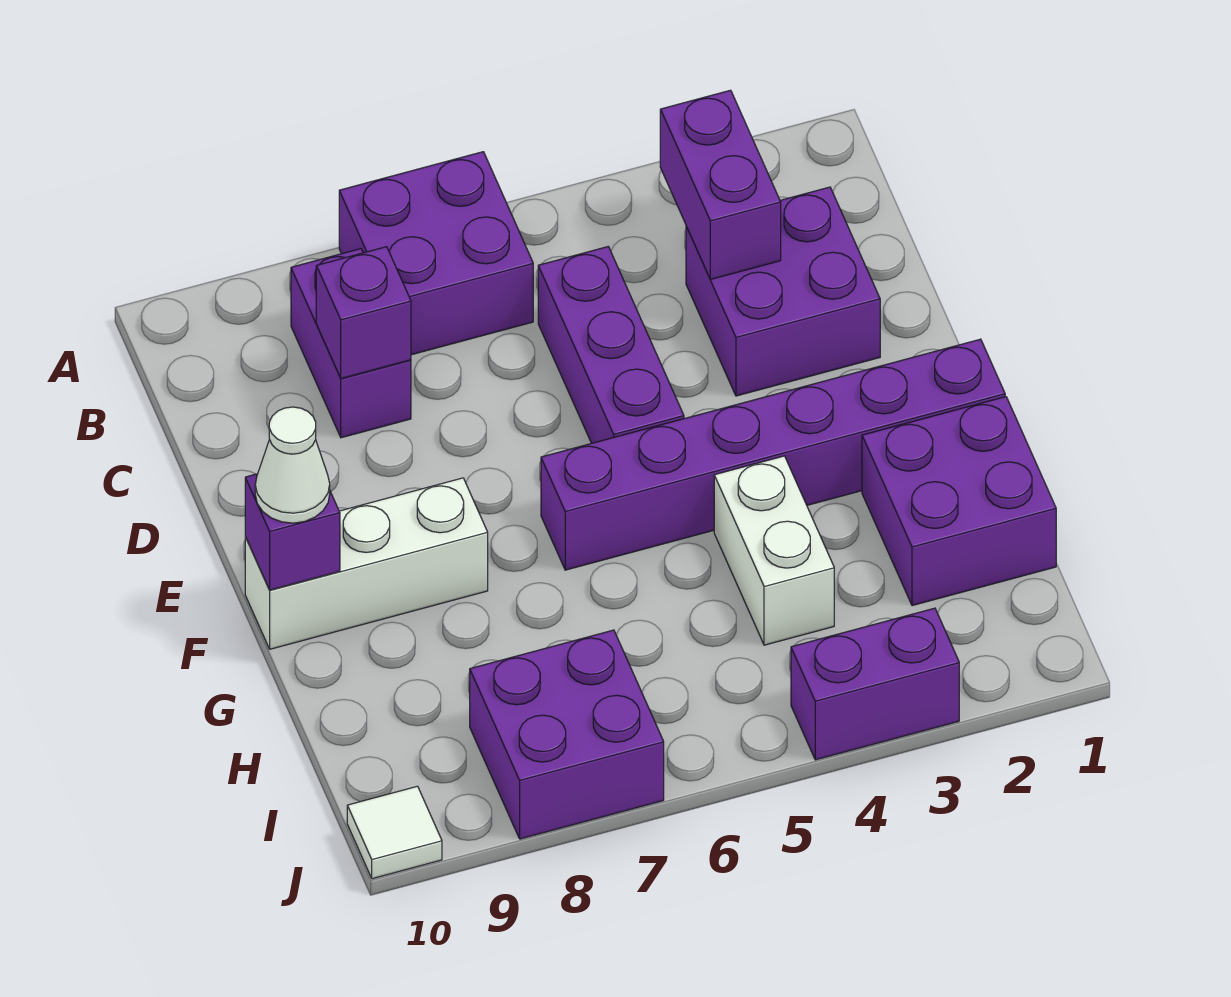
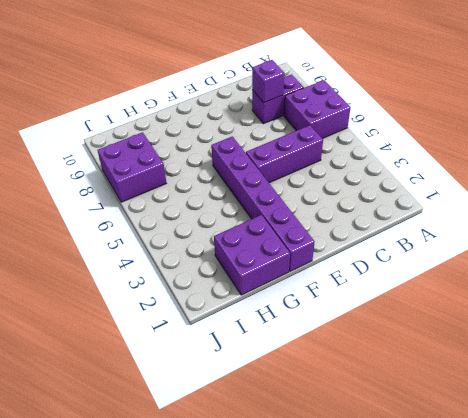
none -> purple 2x2 brick [686,187,880,396]
none -> white 1x3 brick [245,478,488,649]
none -> white 1x2 brick [714,456,834,645]

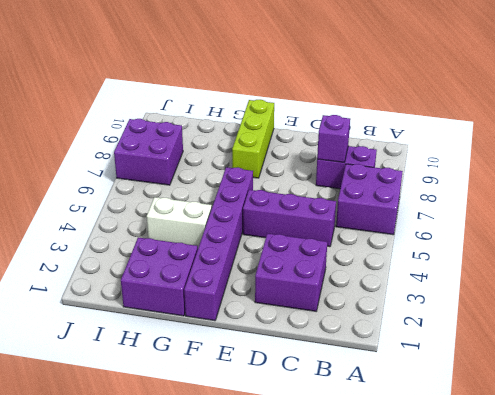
lime 1x3 brick [232,100,274,178] -> white 1x3 brick [245,478,488,649]
none -> purple 1x2 brick [791,608,959,760]
none -> white 1x1 tile [347,786,442,879]
none -> purple 1x2 brick [660,90,781,279]

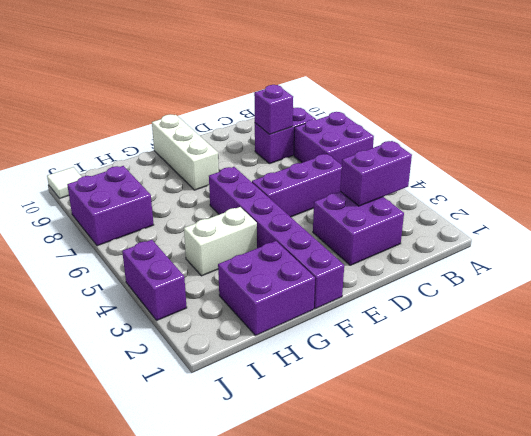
none -> purple 1x1 brick [245,474,340,590]
none -> white 1x1 cone [255,407,330,523]

